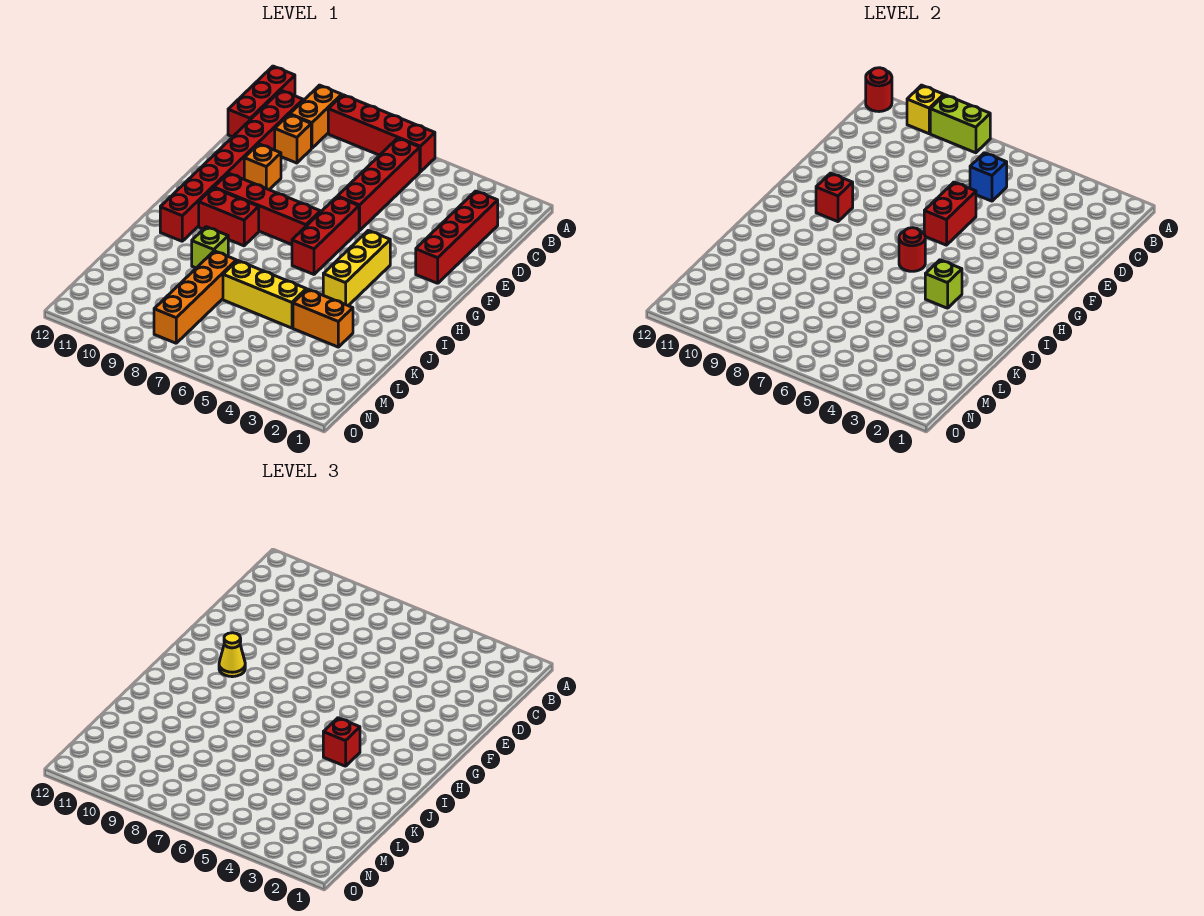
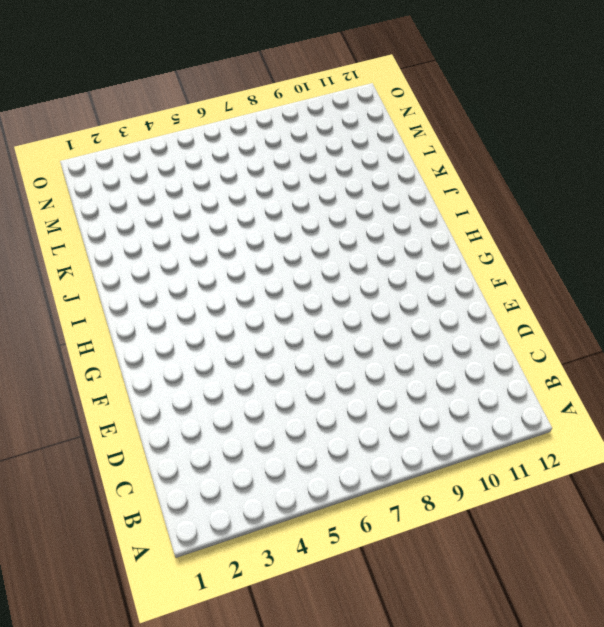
none -> red 1x4 brick [328,95,435,172]
none -> orange 1x2 brick [290,85,342,148]
none -> red 1x3 brick [228,66,295,137]

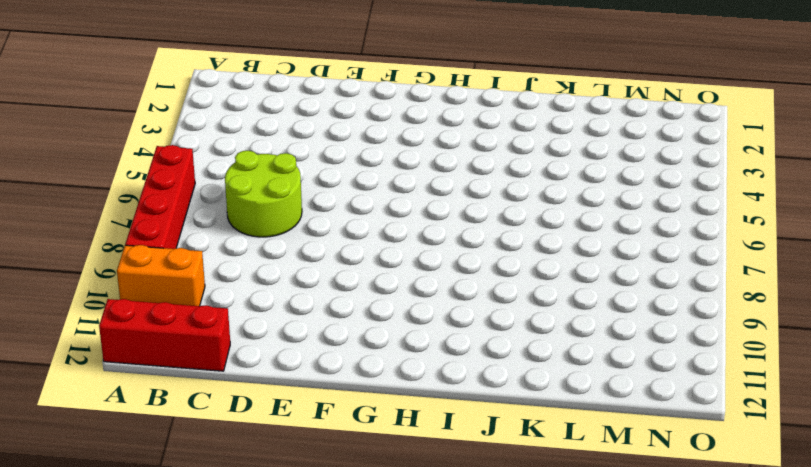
lime 2x2 round brick [225,151,302,237] -> red 1x4 brick [338,138,420,230]
none -> red 1x8 brick [160,90,303,241]
none -> red 1x4 brick [416,191,498,283]
none -> orange 1x1 brick [275,115,311,163]

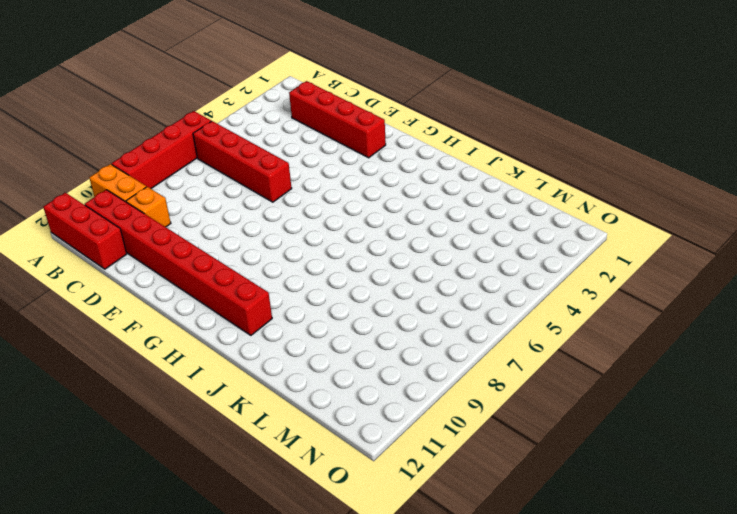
none -> orange 1x1 brick [244,144,281,190]
none -> red 1x3 brick [292,197,359,274]
none -> yellow 1x3 brick [323,231,390,306]

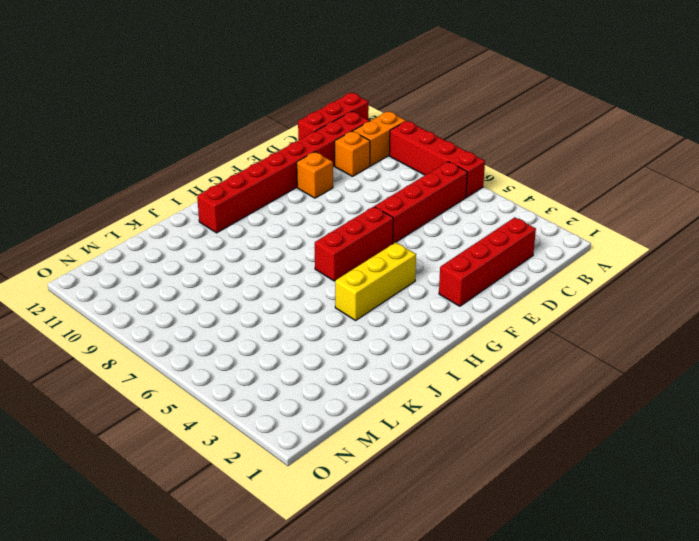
none -> red 1x4 brick [214,173,320,245]
none -> red 1x2 brick [199,188,259,246]
none -> lime 1x1 brick [192,227,228,268]

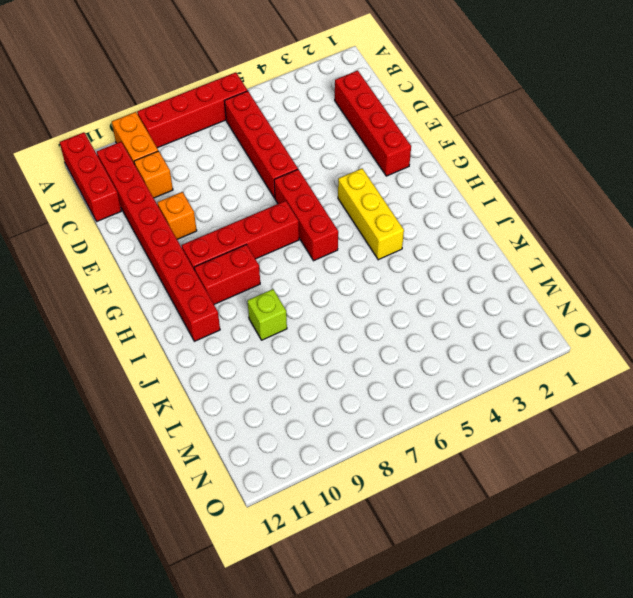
none -> orange 1x2 brick [293,289,353,347]
none -> yellow 1x3 brick [223,260,306,328]
none -> orange 1x4 brick [154,251,236,343]

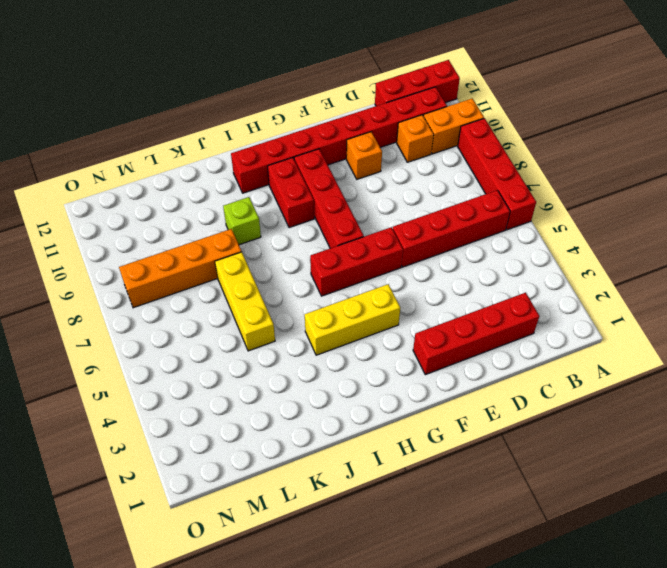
none -> orange 1x2 brick [293,289,353,347]
none -> lime 1x2 brick [930,95,990,153]
none -> yellow 1x1 brick [907,85,944,134]

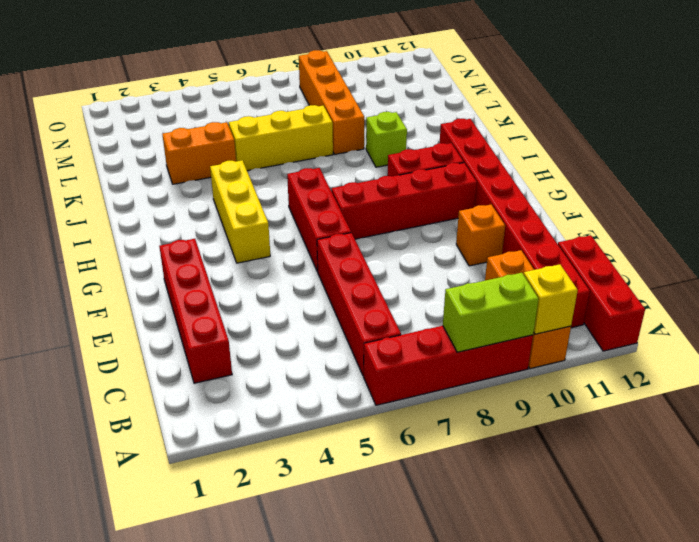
none -> red 1x1 round brick [866,68,892,112]
none -> blue 1x1 brick [970,153,1007,201]
none -> red 1x2 brick [924,182,976,245]

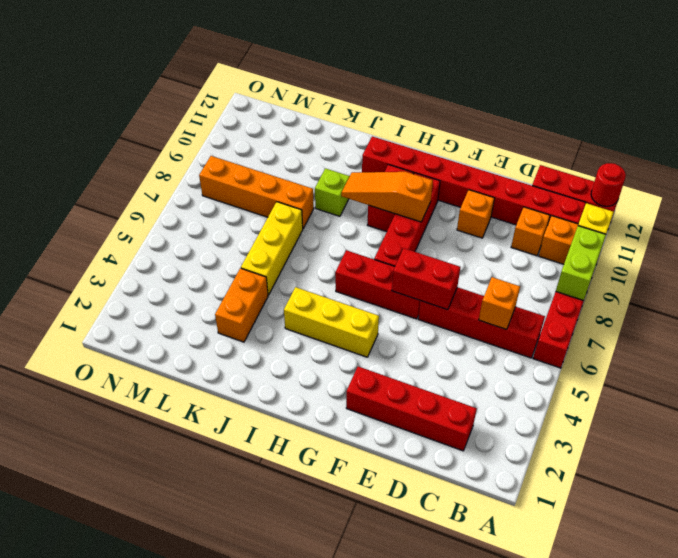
orange 1x1 brick [479,277,520,329] -> blue 1x1 brick [970,153,1007,201]
orange 1x3 slope [341,172,433,222] -> none
none -> red 1x1 brick [816,173,853,222]
none -> red 1x1 round brick [899,228,925,271]
none -> lime 1x1 brick [925,260,962,308]

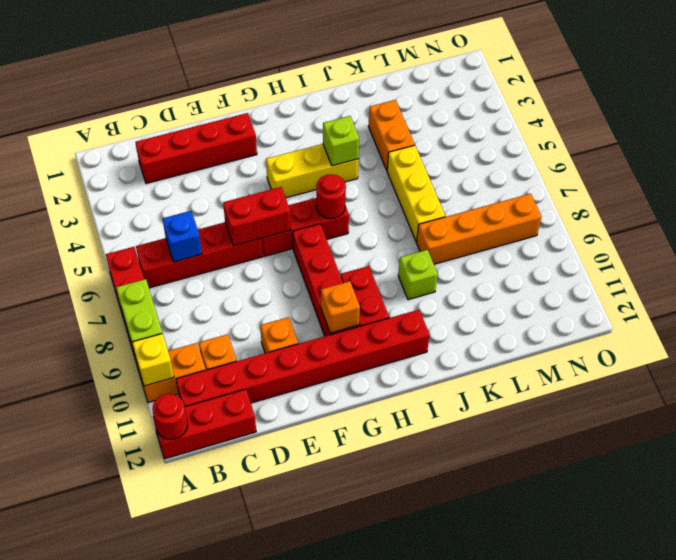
orange 1x1 brick [321,281,360,333] -> red 1x1 brick [816,173,853,222]
none -> yellow 1x1 cone [219,633,245,677]
none -> red 1x1 brick [323,718,360,766]

